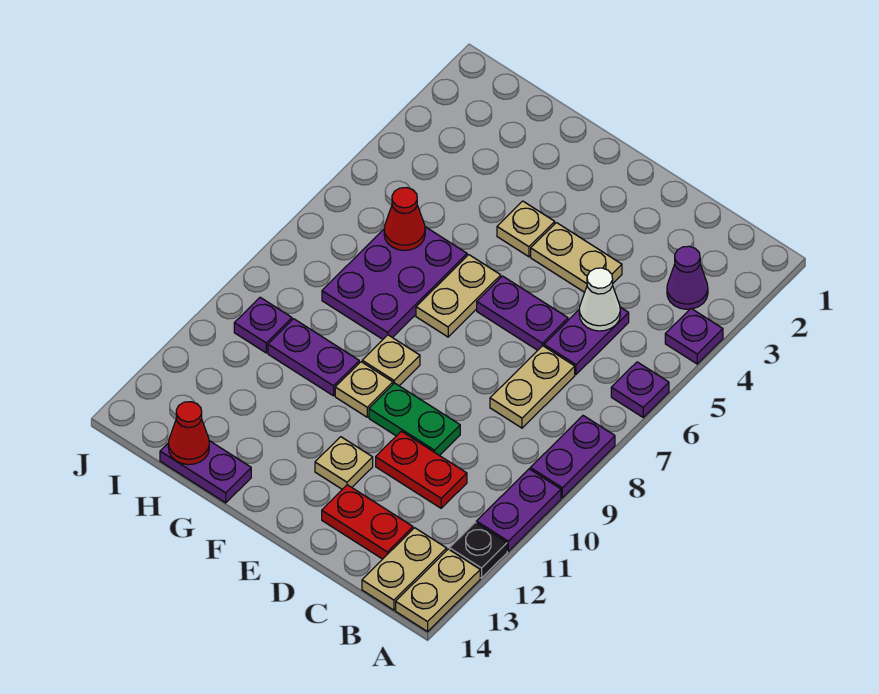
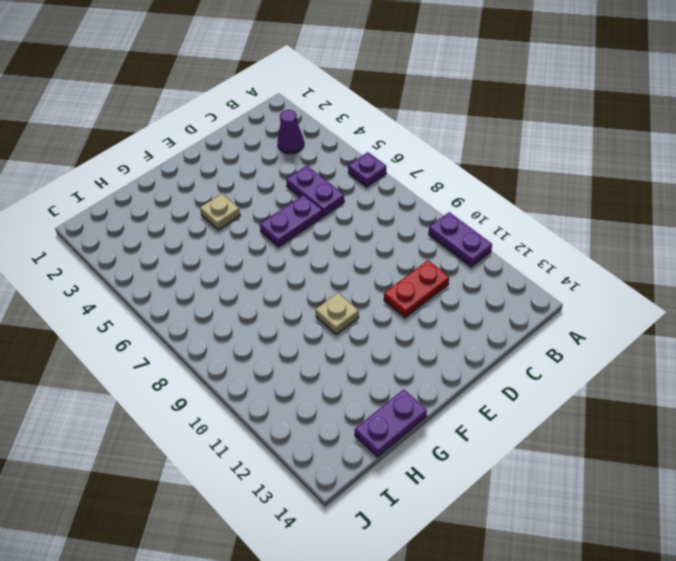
none -> purple 1x1 plate [665,309,723,364]
none -> purple 1x2 plate [530,416,615,498]
none -> black 1x1 plate [450,522,507,578]

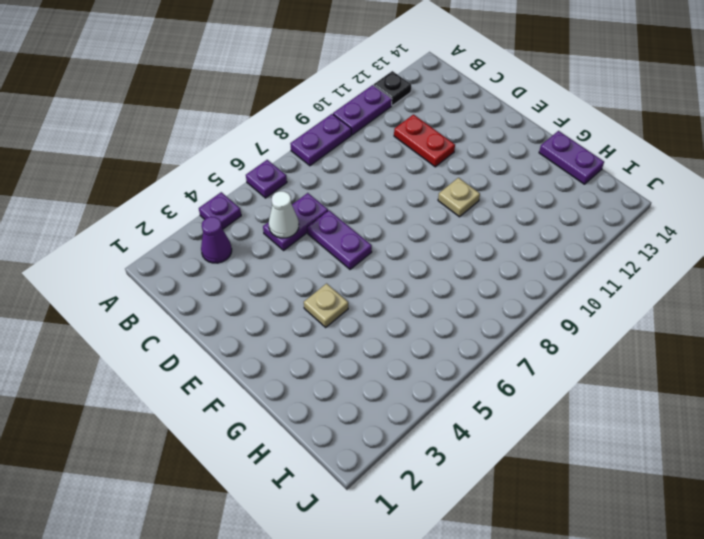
none -> tan 1x2 plate [396,549,480,632]
none -> tan 1x2 plate [362,528,447,610]
none -> tan 1x2 plate [490,346,575,428]

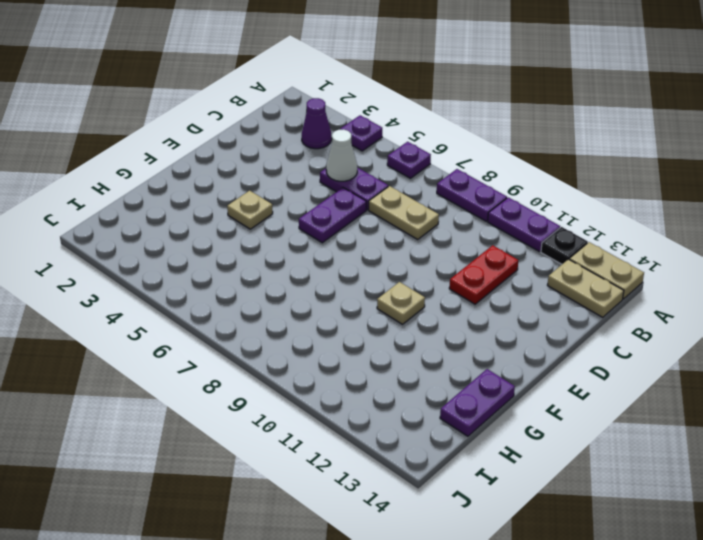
none -> red 1x2 plate [322,485,413,559]
none -> tan 1x2 plate [531,223,622,292]
none -> green 1x2 plate [369,383,460,456]

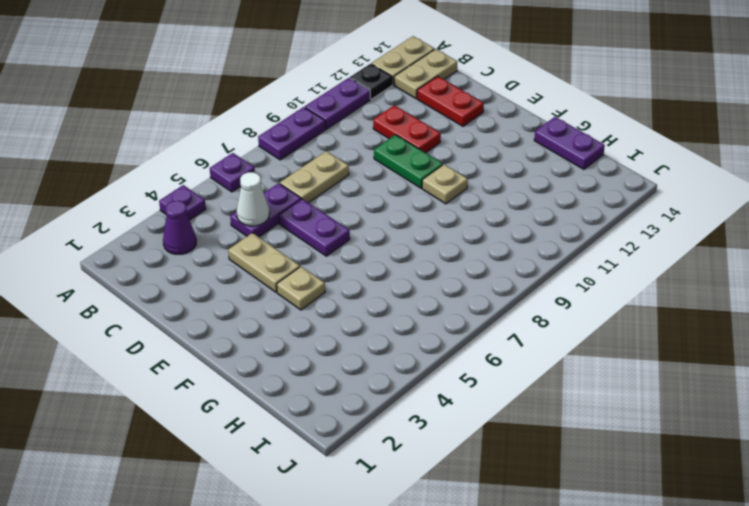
none -> tan 1x1 plate [315,437,373,489]
none -> tan 1x2 plate [416,255,501,337]
none -> tan 1x1 plate [362,335,420,386]

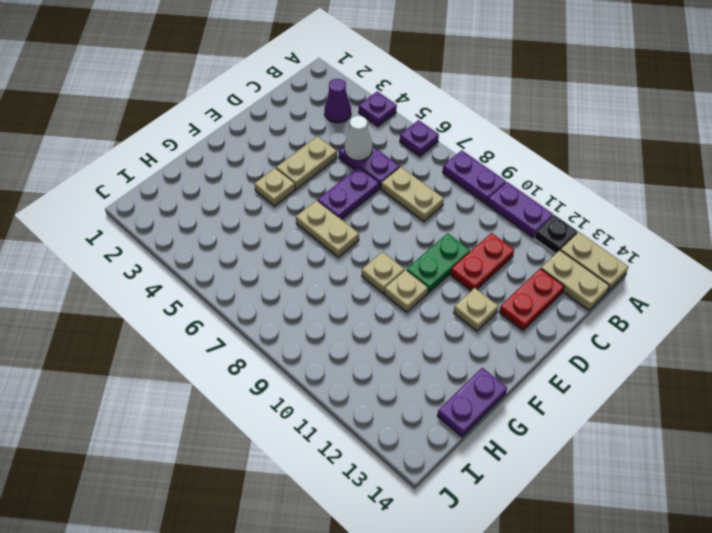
none -> purple 2x3 plate [322,227,467,339]
none -> purple 1x2 plate [268,319,359,396]
none -> purple 1x1 plate [234,297,292,353]

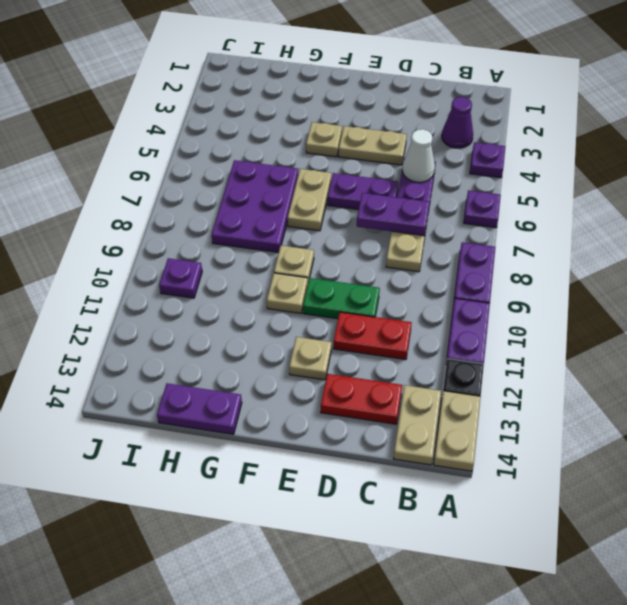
purple 1x2 plate [357,193,430,236] -> purple 1x2 plate moved to [268,319,359,396]
none -> red 1x1 cone [384,188,425,250]
none -> red 1x1 cone [168,402,209,465]

